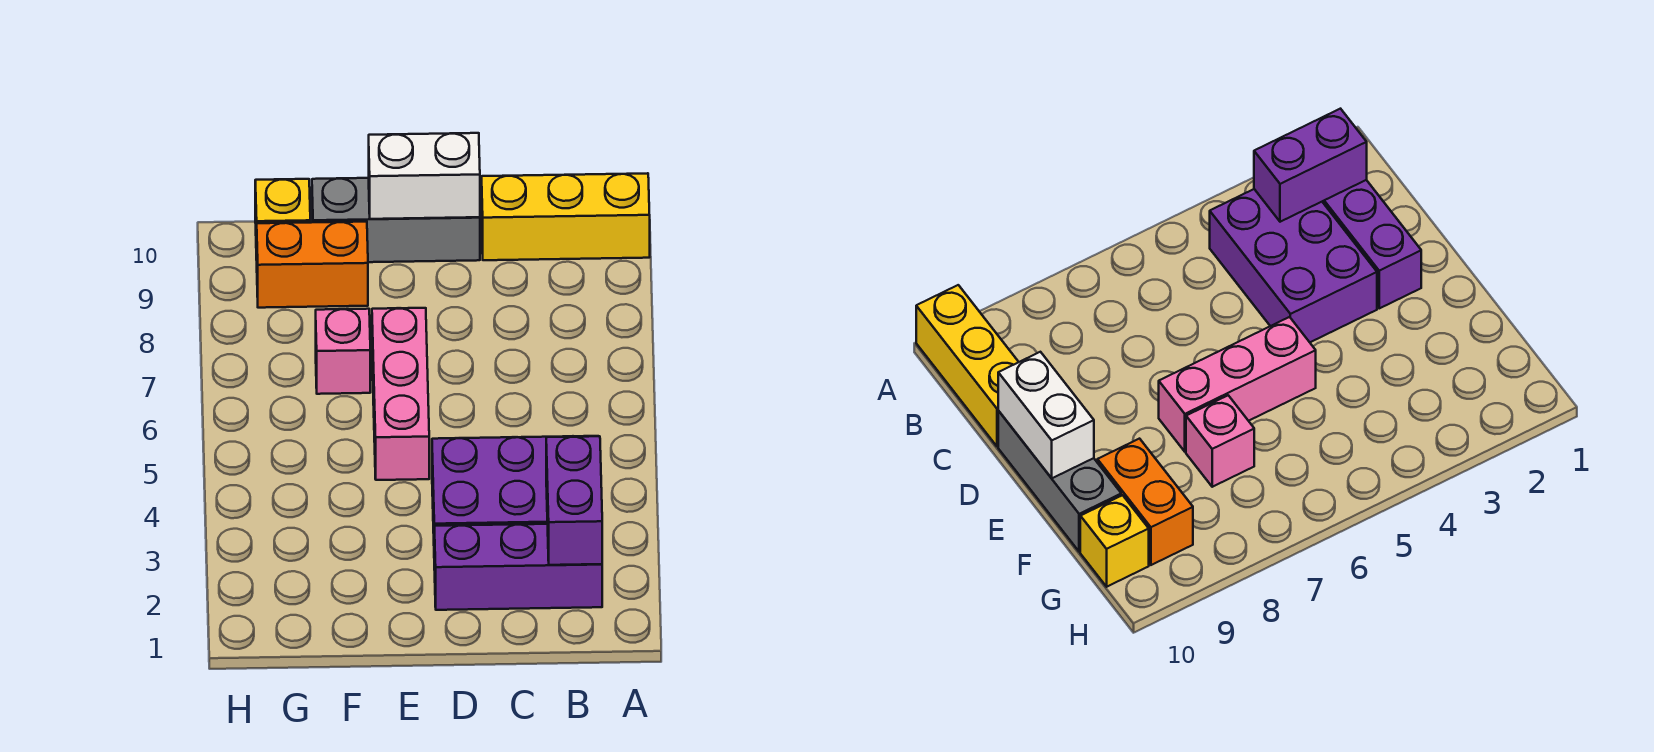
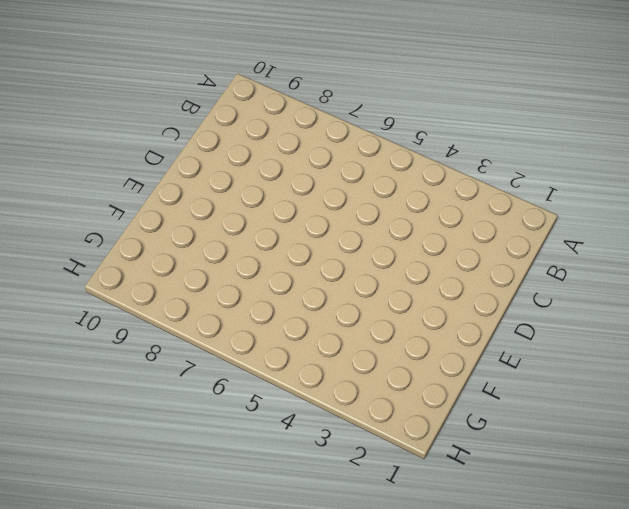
none -> yellow 1x3 brick [482,173,650,260]
none -> purple 1x3 brick [434,524,602,610]

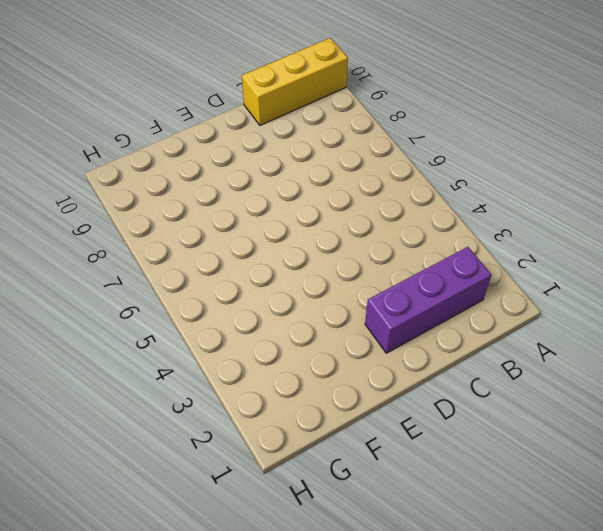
none -> purple 2x3 brick [432,436,589,533]
none -> grey 1x3 brick [312,178,480,262]

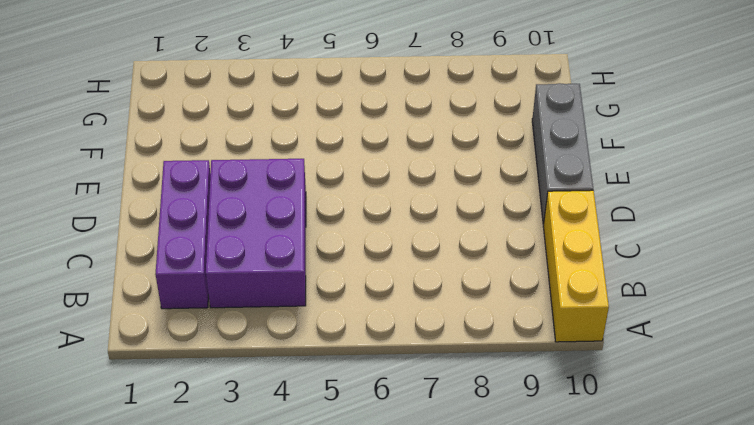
none -> pink 1x3 brick [372,308,429,480]
none -> pink 1x1 brick [316,309,370,394]

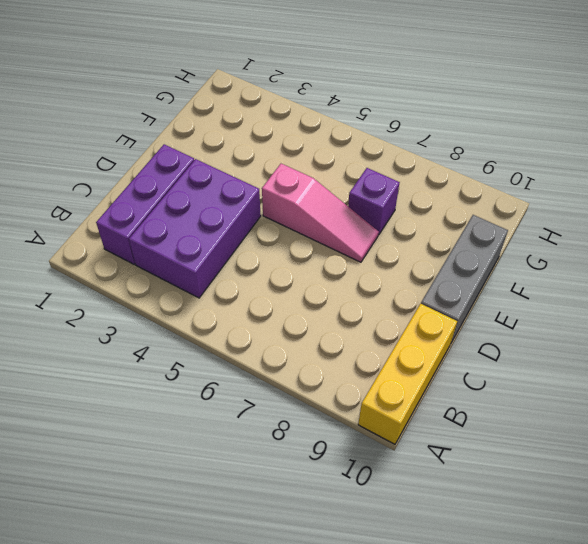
pink 1x3 slope [262,164,379,262] -> pink 1x3 brick [372,308,429,480]
purple 1x1 brick [348,168,400,235] -> pink 1x1 brick [316,309,370,394]
none -> orange 1x2 brick [257,222,368,308]
none -> yellow 1x1 brick [255,179,310,260]

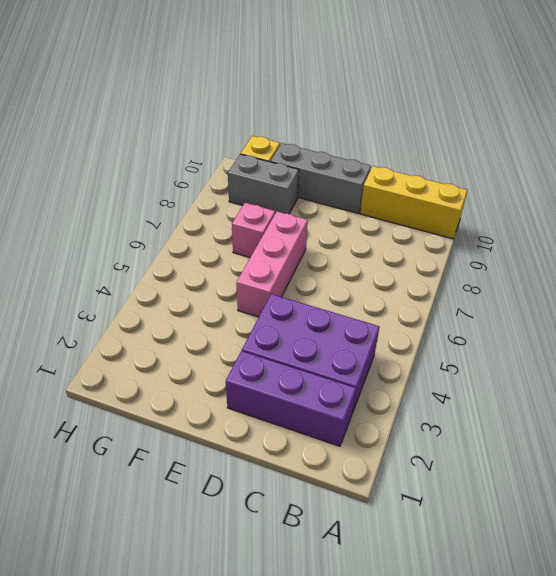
grey 1x2 brick [228,154,299,214] -> orange 1x2 brick [257,222,368,308]
none -> purple 1x2 brick [546,436,602,565]
none -> white 1x2 brick [369,133,480,219]

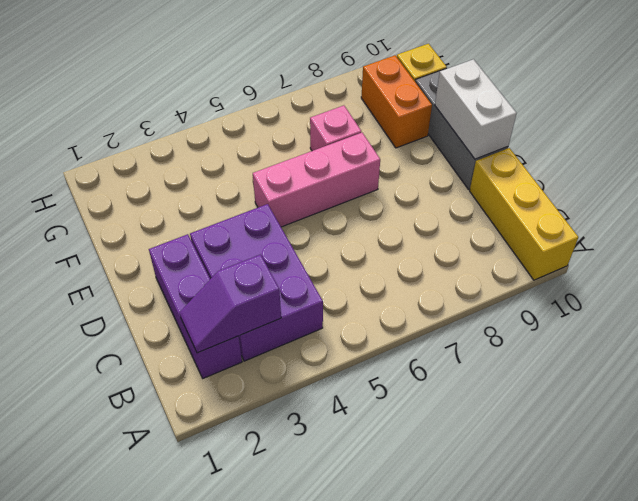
purple 1x2 slope [179,255,281,353] -> purple 1x2 brick [546,436,602,565]

